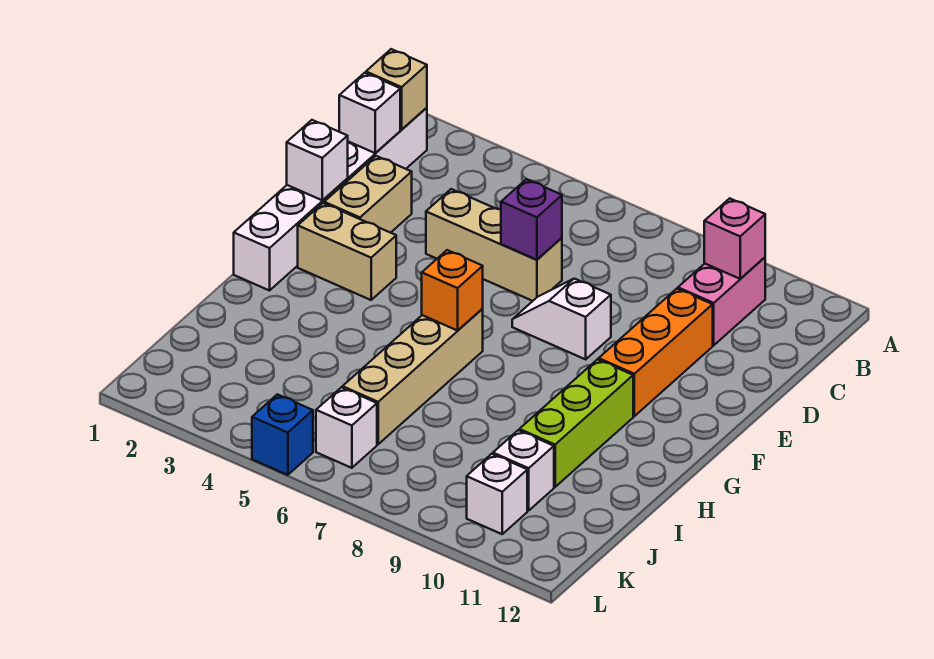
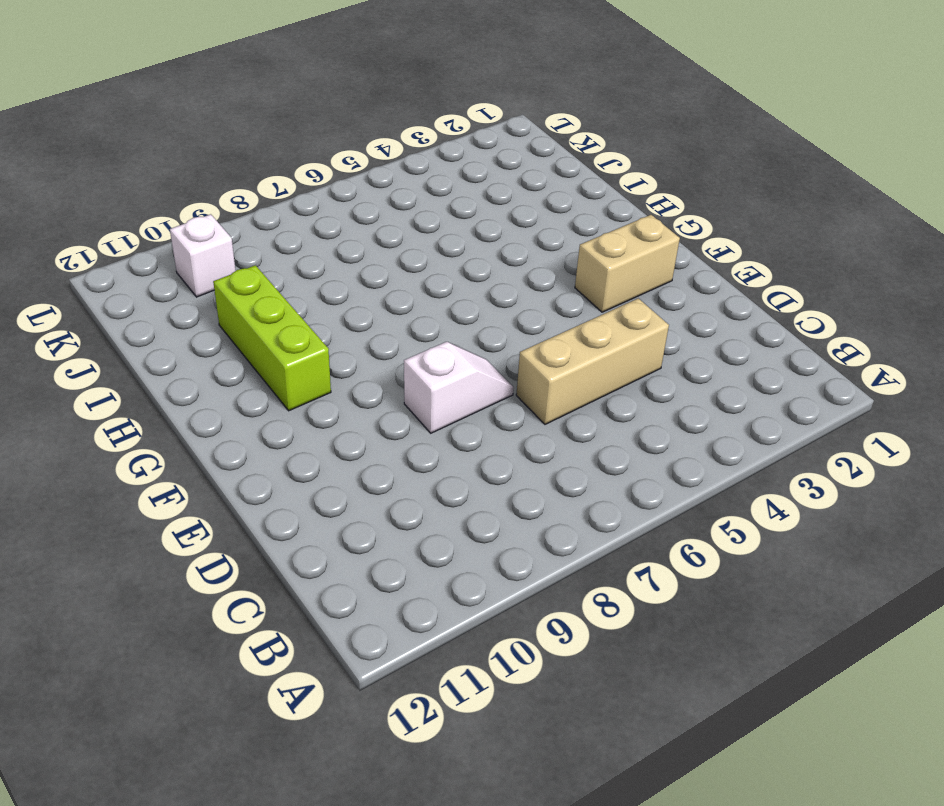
none -> white 1x6 brick [234,108,427,291]
none -> pink 1x2 brick [678,257,765,345]
none -> tan 1x2 brick [324,156,412,233]

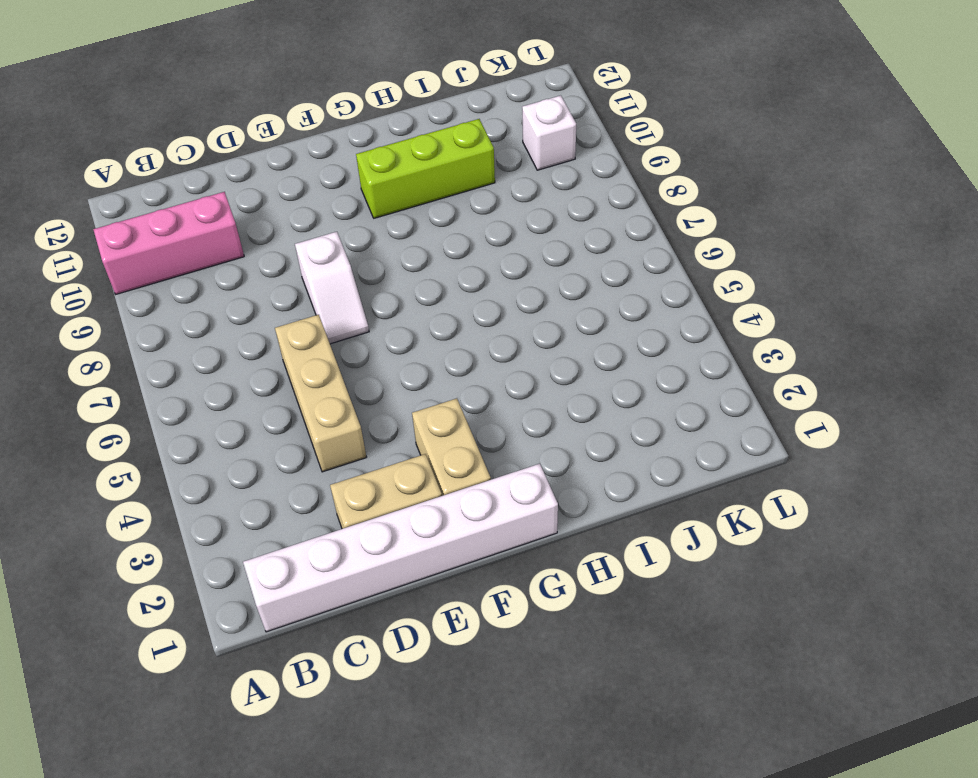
pink 1x3 brick [93,192,244,294] -> pink 1x2 brick [678,257,765,345]
none -> orange 1x3 brick [599,289,713,416]
none -> tan 1x4 brick [343,309,483,444]
none -> white 1x1 brick [493,430,554,511]

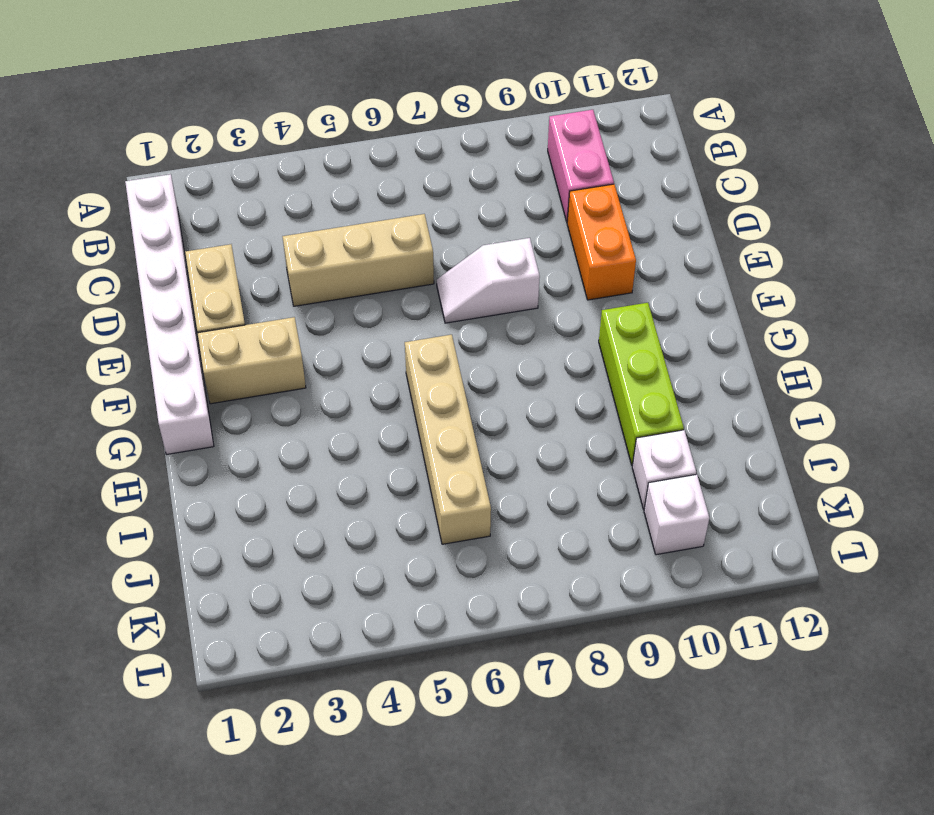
orange 1x2 brick [567,184,636,300] -> orange 1x3 brick [599,289,713,416]
none -> white 1x1 brick [316,387,377,468]
none -> blue 1x1 brick [252,394,313,475]
none -> tan 1x1 brick [366,49,427,129]

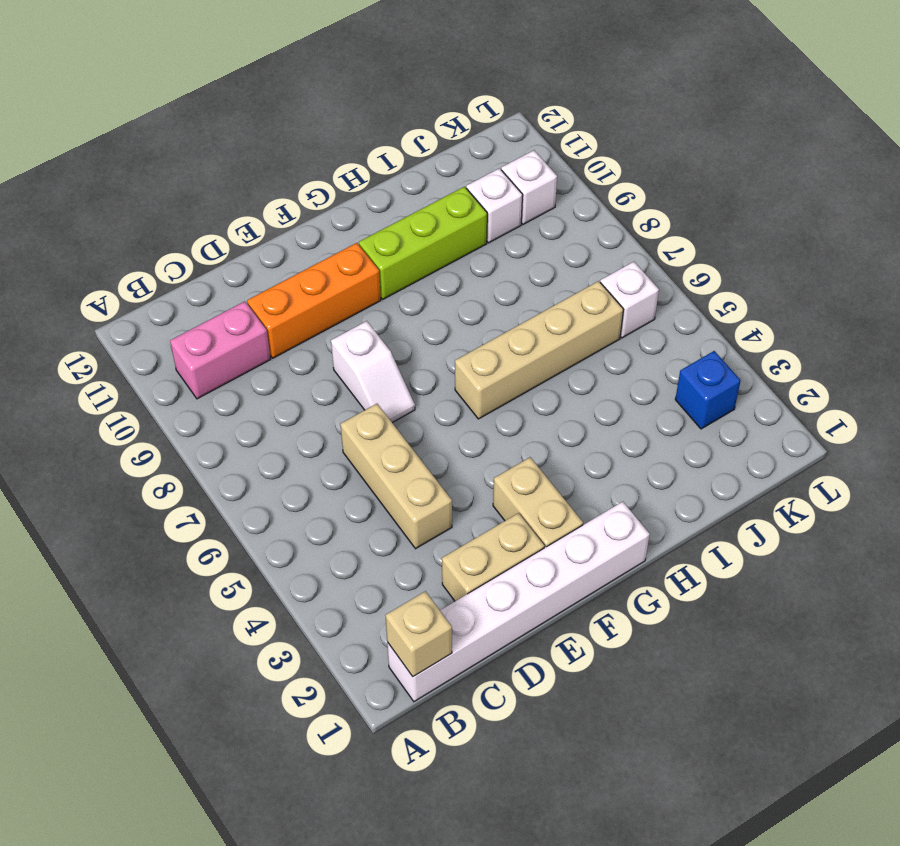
blue 1x1 brick [675,351,741,429] -> blue 1x1 brick moved to [252,394,313,475]
none -> pink 1x1 brick [704,198,765,279]
none -> white 1x1 brick [339,73,400,153]
none -> purple 1x1 brick [501,179,562,260]

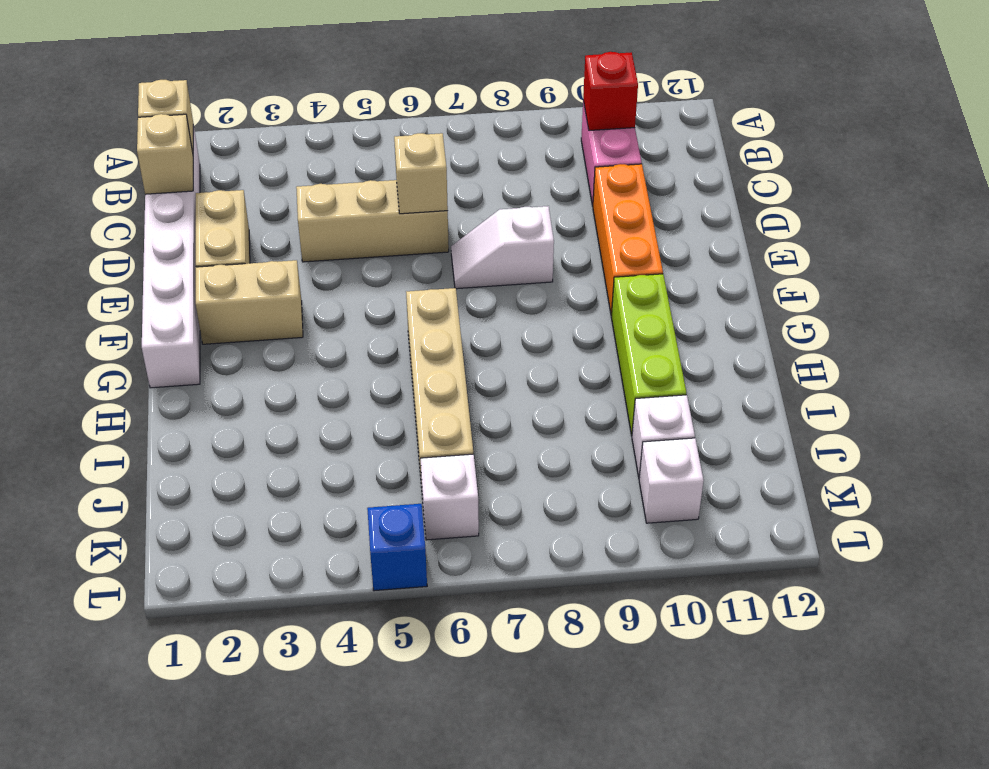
red 1x1 brick [583,52,638,130] -> pink 1x1 brick [704,198,765,279]
tan 1x1 brick [137,114,193,194] -> white 1x1 brick [339,73,400,153]
tan 1x1 brick [394,133,448,214] -> purple 1x1 brick [501,179,562,260]
none -> white 1x1 brick [287,120,348,200]
none -> orange 1x1 brick [422,250,483,331]

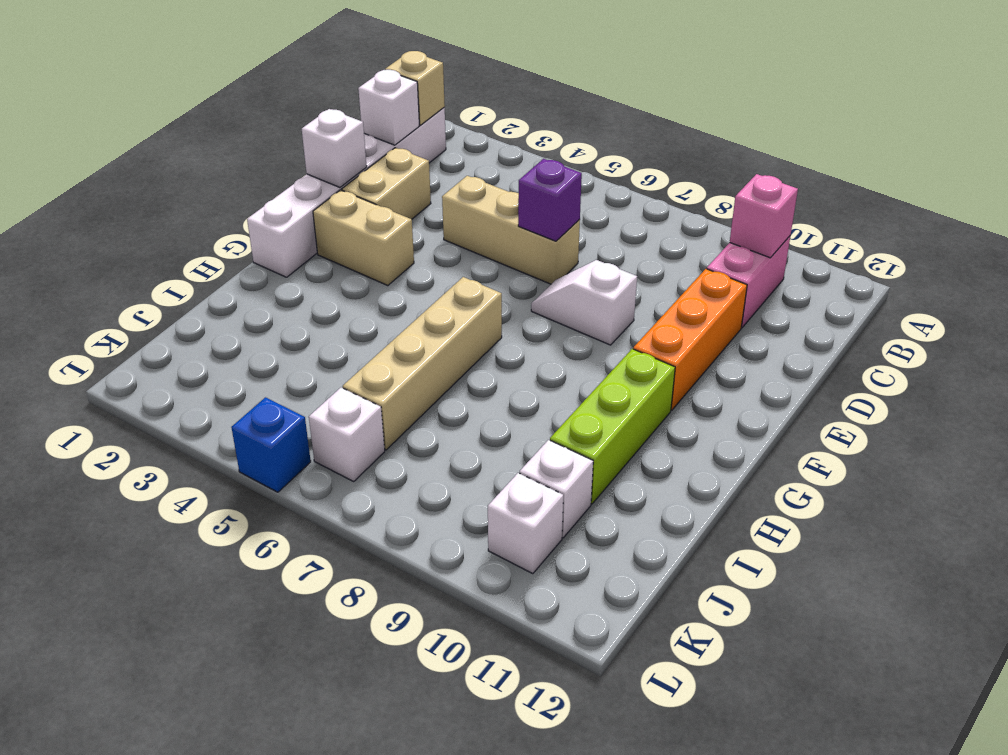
none -> orange 1x1 brick [422,250,483,331]

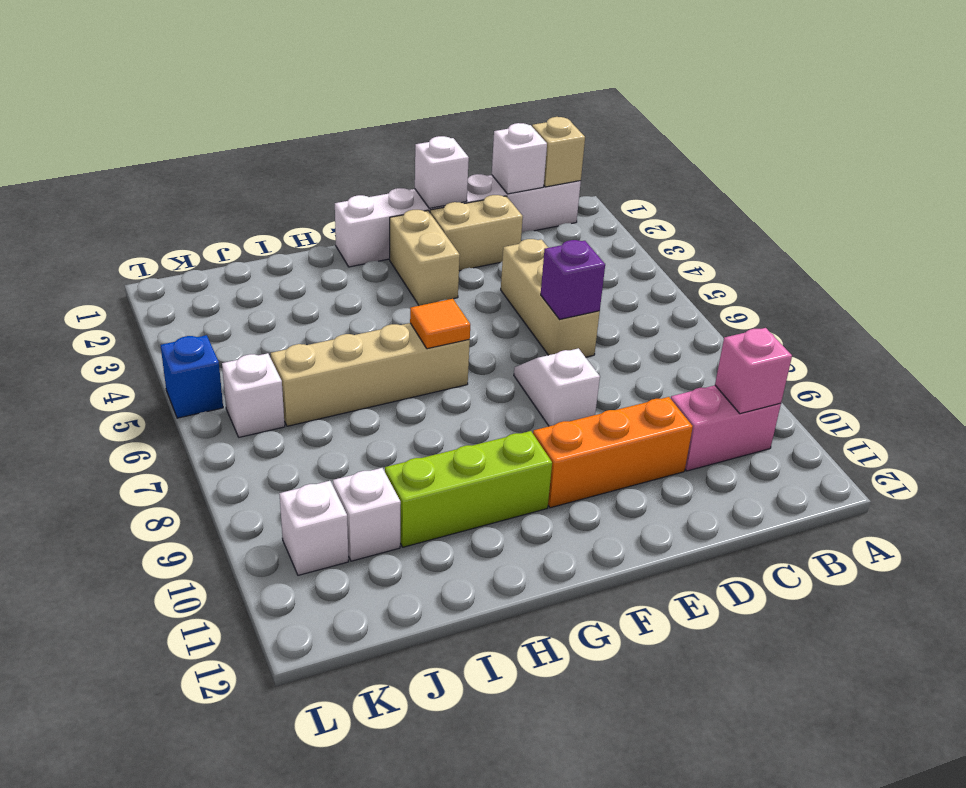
orange 1x1 tile [410,299,470,349] -> orange 1x1 brick [422,250,483,331]

